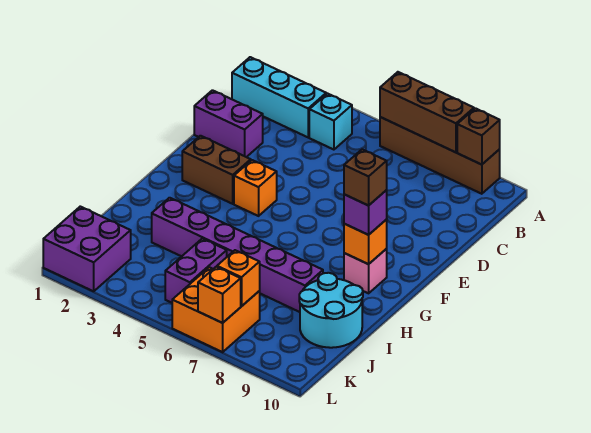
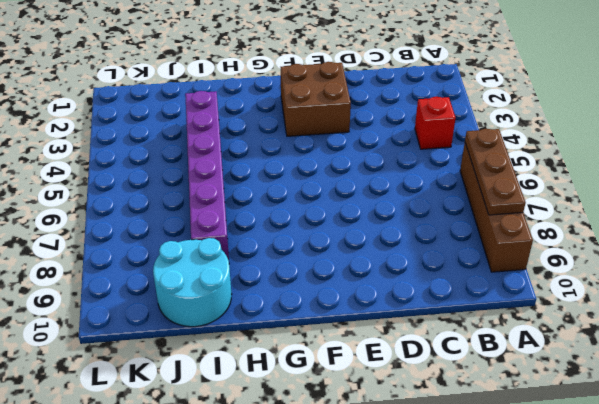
brown 1x3 plate [465,129,526,215] -> brown 1x3 brick [380,72,474,152]
red 1x1 brick [415,97,455,149] -> cyan 1x1 brick [309,94,352,150]
brown 2x2 brick [281,62,351,136] -> brown 1x2 brick [182,136,251,204]
none -> cyan 1x3 brick [232,57,326,137]
none -> purple 1x2 brick [194,90,263,157]
none -> orange 1x1 brick [234,160,277,216]

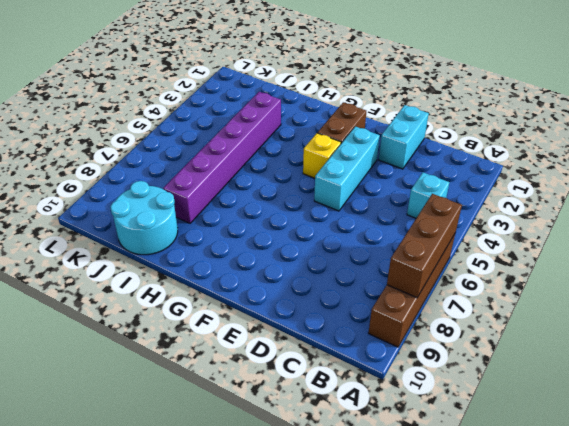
cyan 1x2 brick [379,105,429,169] -> purple 1x2 brick [194,90,263,157]
cyan 1x3 brick [314,127,380,211] -> cyan 1x3 brick moved to [232,57,326,137]
yellow 1x1 brick [303,133,341,178] -> orange 1x1 brick [234,160,277,216]
none -> pink 1x1 brick [344,249,387,293]
none -> purple 1x2 brick [165,239,227,303]
none -> purple 2x2 brick [43,207,131,291]

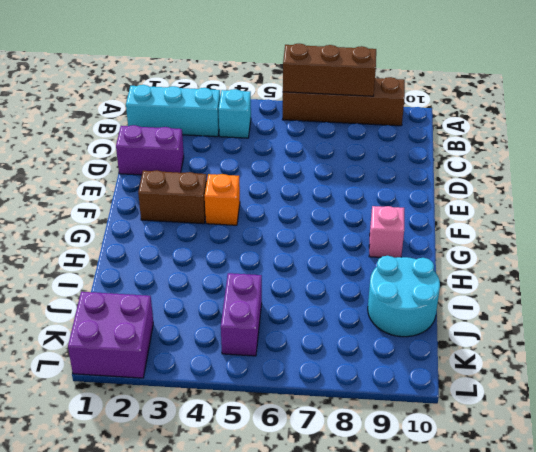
none -> purple 1x6 brick [152,198,323,312]
none -> orange 2x2 brick [172,267,260,352]
none -> brown 1x1 brick [457,108,500,165]

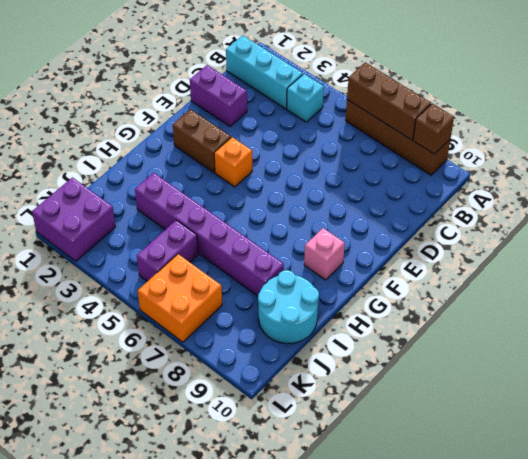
none -> orange 1x1 brick [344,219,387,264]
none -> orange 1x1 brick [217,250,260,306]
none -> orange 1x1 brick [198,267,241,323]

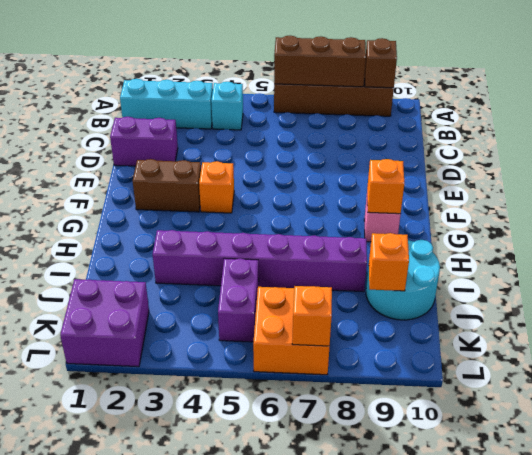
orange 1x1 brick [369,233,409,291] -> orange 1x1 brick moved to [217,250,260,306]
none -> purple 1x1 brick [344,190,387,235]
none -> brown 1x1 brick [344,149,387,206]

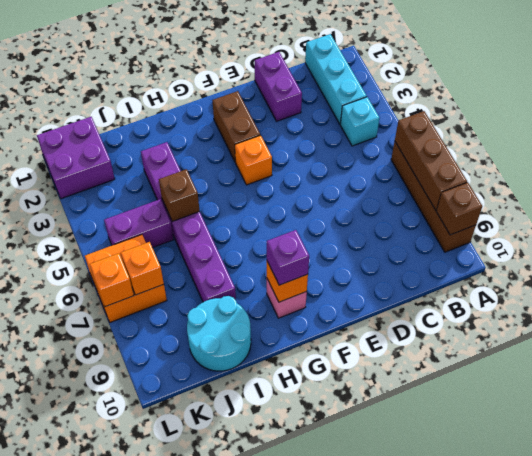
brown 1x1 brick [159,169,200,221] -> brown 1x1 brick moved to [344,149,387,206]

